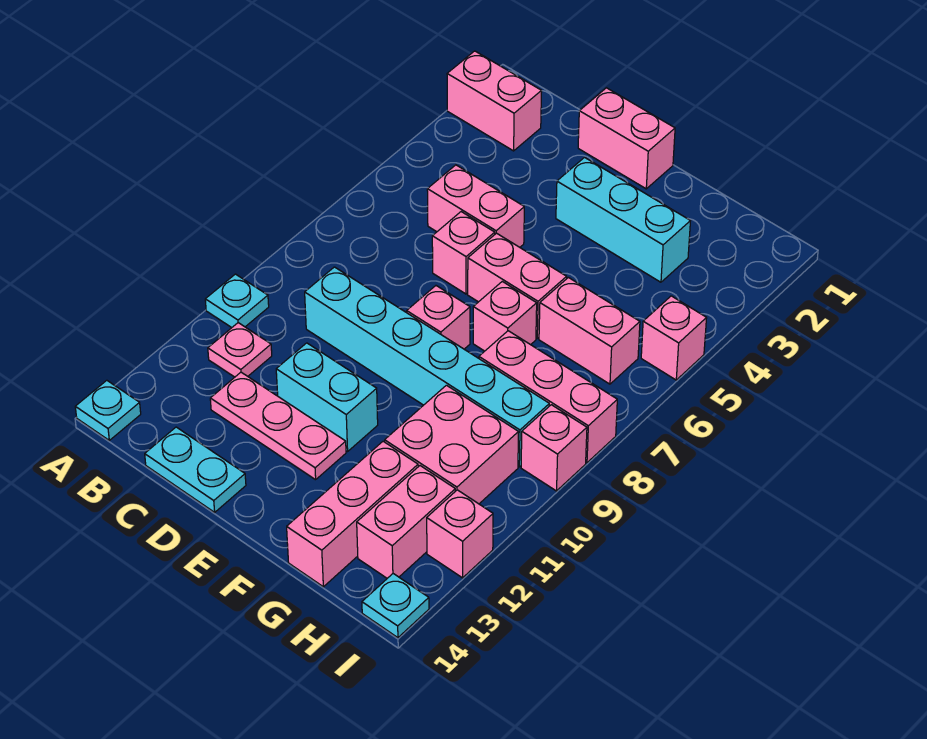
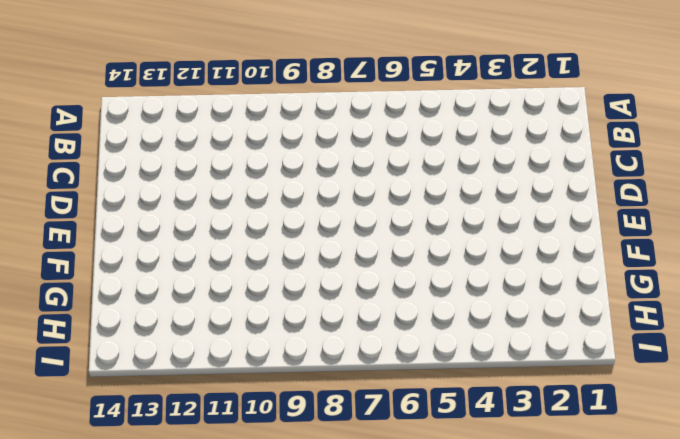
none -> pink 1x2 brick [447,51,542,151]
none -> cyan 1x1 plate [205,274,269,328]
none -> cyan 1x1 plate [75,380,141,440]

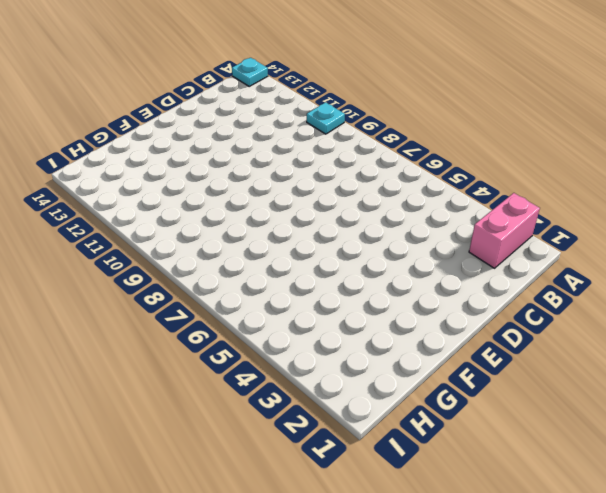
none -> pink 1x1 plate [208,323,272,377]
none -> pink 1x2 brick [427,165,524,247]
none -> cyan 1x6 brick [305,267,549,467]

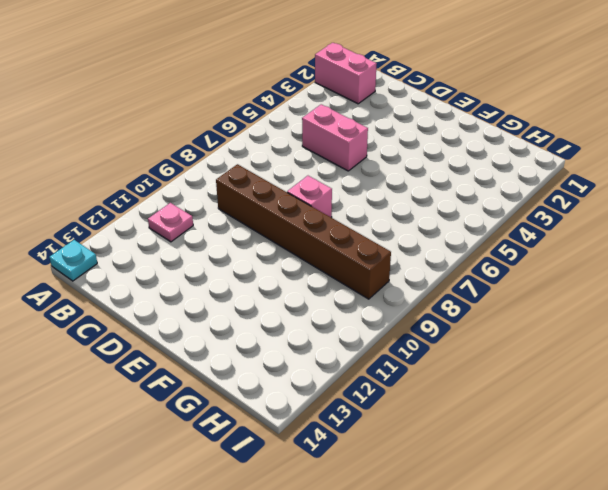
brown 1x6 brick [216,164,391,299] -> cyan 1x6 brick [305,267,549,467]
none -> cyan 1x1 plate [205,274,269,328]
none -> pink 1x3 plate [210,372,346,480]
none -> cyan 1x2 plate [145,427,246,512]

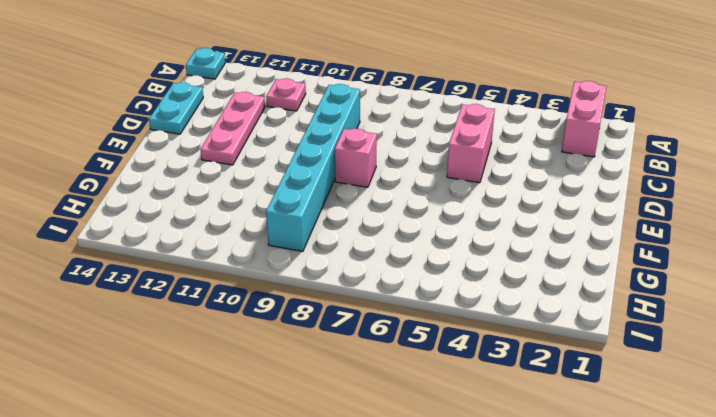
none -> cyan 1x1 plate [205,274,269,328]
none -> pink 1x2 brick [578,88,675,189]
none -> pink 1x1 brick [432,212,495,294]

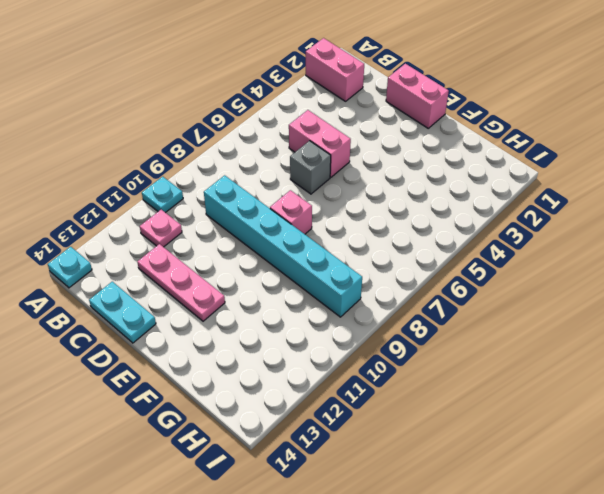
grey 1x1 brick [290,141,331,194] -> pink 1x1 brick [432,212,495,294]
none -> cyan 1x2 brick [276,343,378,451]
none -> cyan 1x3 brick [556,158,690,282]
none -> pink 1x2 brick [468,233,567,338]

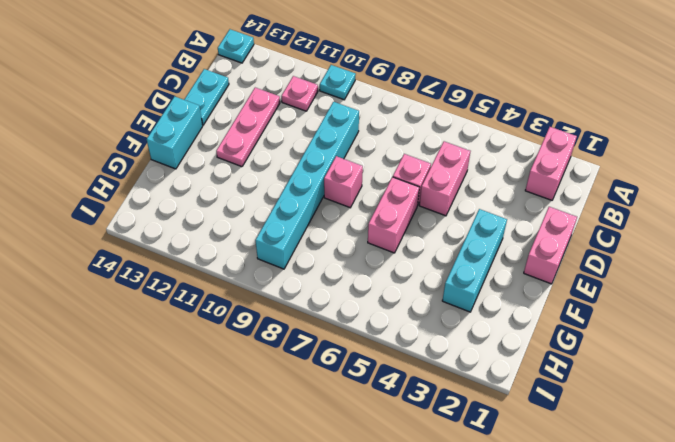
cyan 1x2 brick [147,96,203,169] -> cyan 1x2 brick moved to [276,343,378,451]
none -> pink 1x1 brick [473,281,537,351]
none -> pink 1x2 brick [539,278,640,384]
none -> pink 1x3 brick [479,331,617,463]

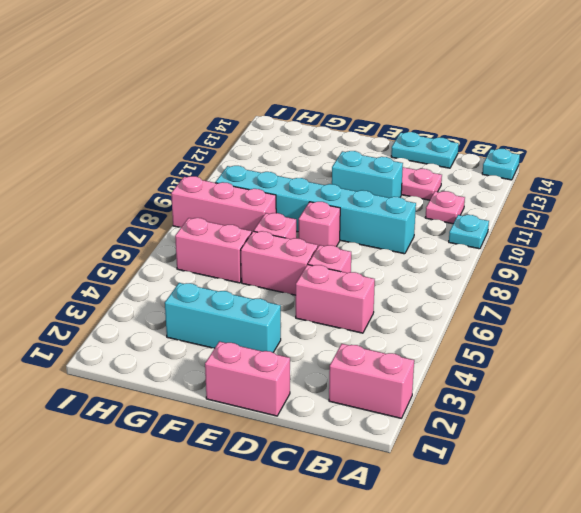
none -> pink 2x2 brick [385,385,519,504]
none -> pink 1x3 brick [287,441,418,587]
none -> pink 1x2 brick [357,466,455,578]

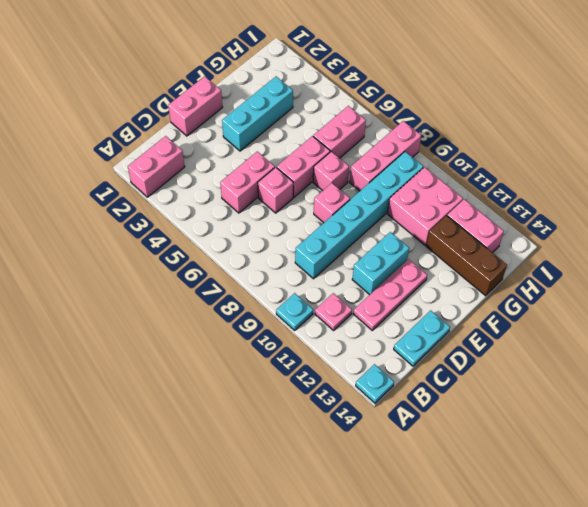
brown 1x3 brick [426,216,507,296] -> pink 1x3 brick [287,441,418,587]
none -> pink 1x1 brick [641,296,707,380]
none -> pink 1x1 brick [521,405,587,491]
none -> pink 1x1 brick [427,490,493,578]

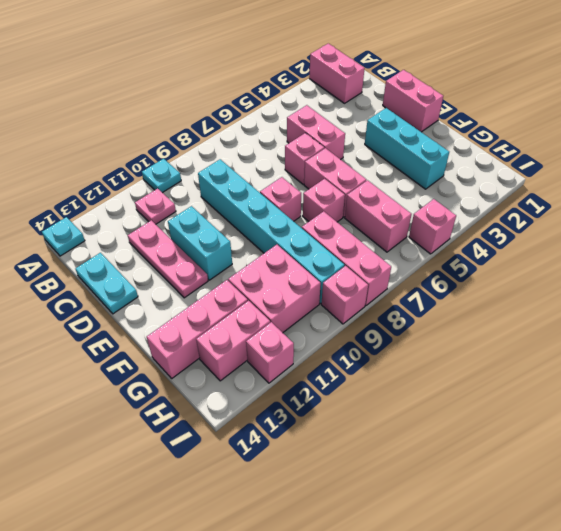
none -> cyan 1x1 plate [362,574,429,638]

